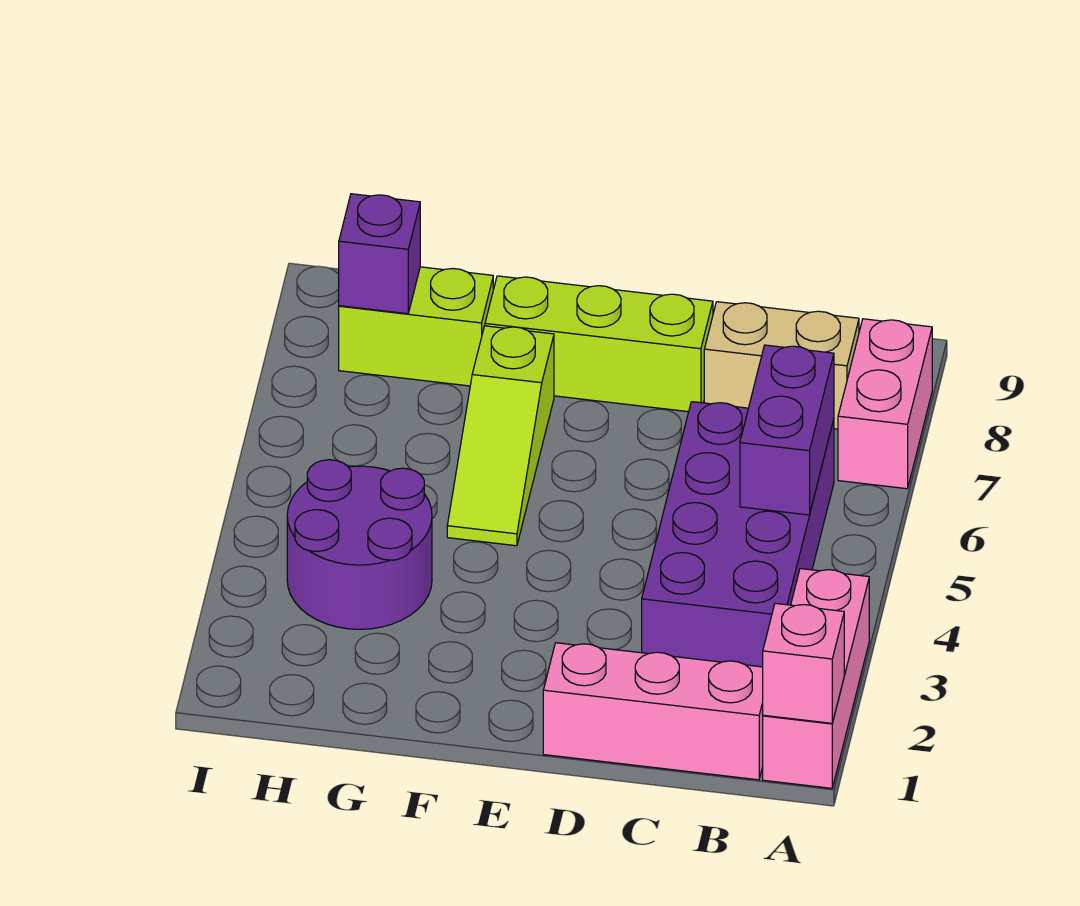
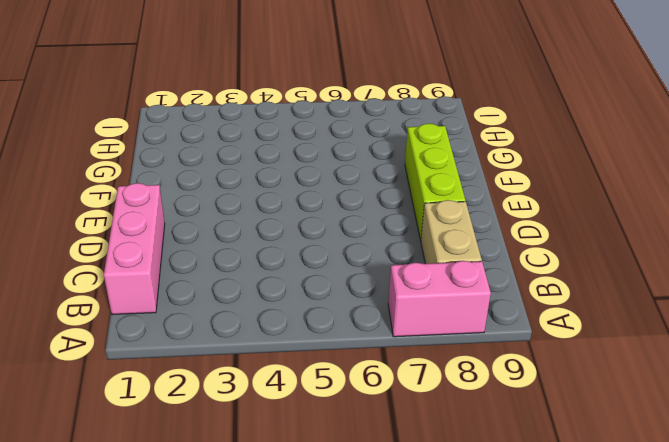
none -> pink 1x3 brick [763,569,869,788]
none -> purple 2x4 brick [642,402,834,667]
none -> lime 1x3 slope [447,326,554,546]

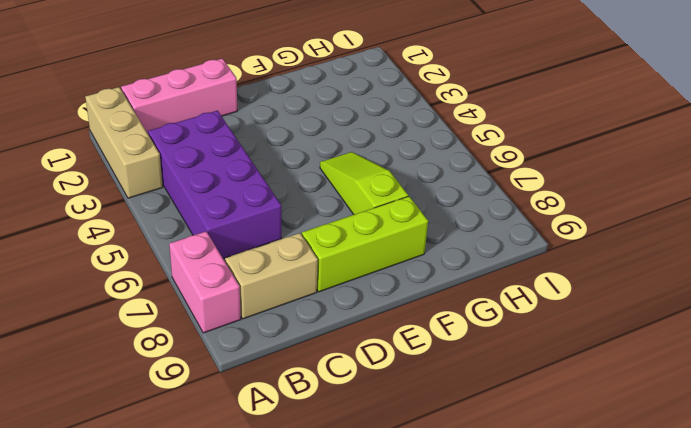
tan 1x3 brick [85,87,163,198] -> pink 1x3 brick [763,569,869,788]
none -> purple 2x2 round brick [287,460,432,629]
none -> lime 1x2 brick [339,267,493,386]
none -> pink 1x1 brick [763,603,844,723]

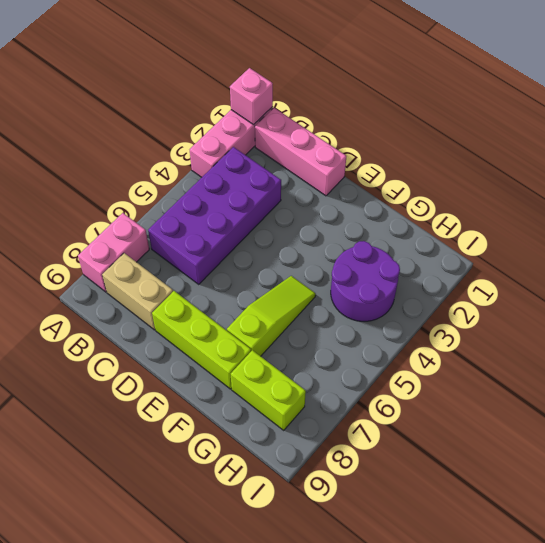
none -> purple 1x2 brick [740,345,834,515]
none -> purple 1x1 brick [339,194,420,314]

